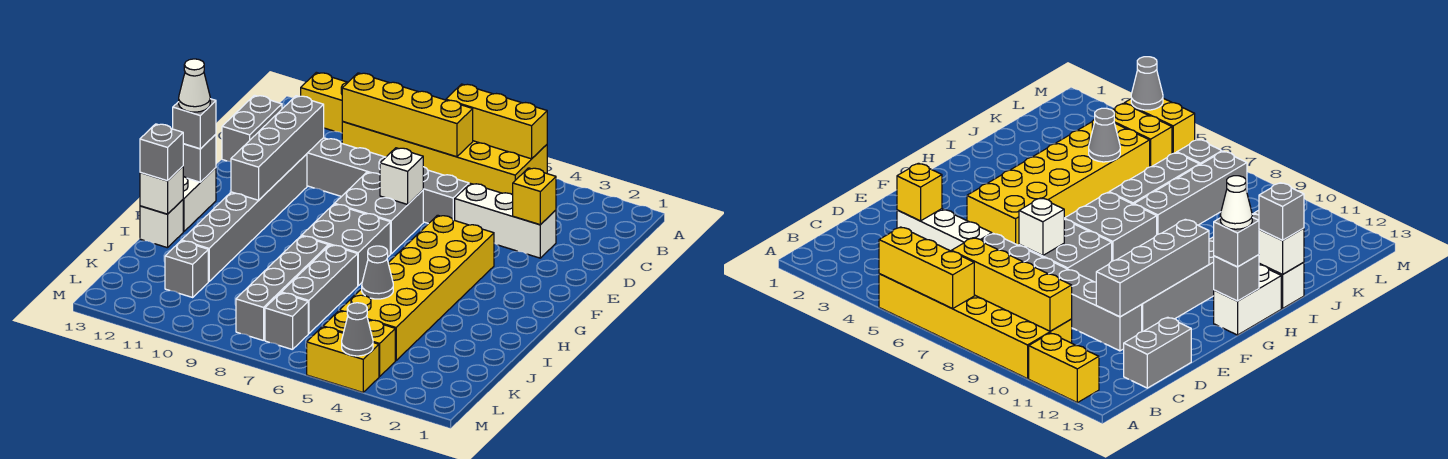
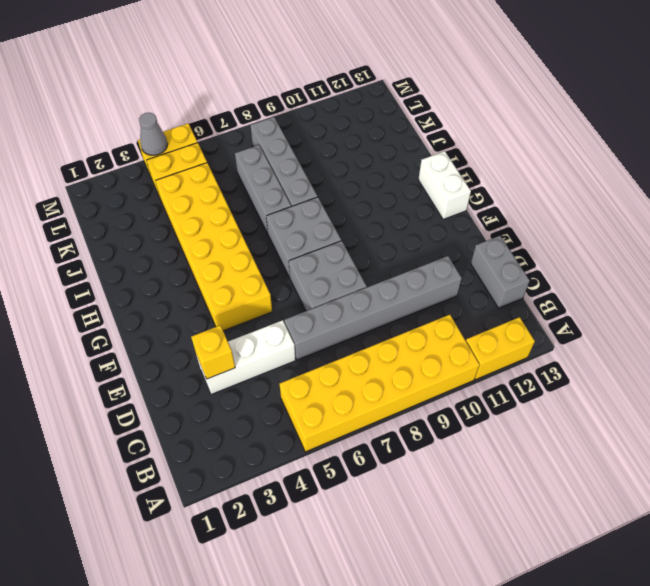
none -> grey 1x6 brick [182,154,307,282]
none -> white 1x1 brick [140,200,183,248]
none -> grey 1x1 brick [165,241,208,297]

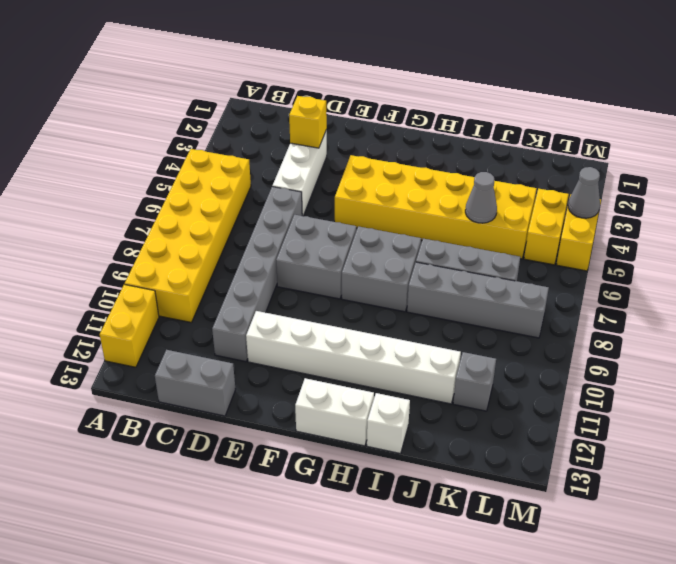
white 1x6 brick [246,311,461,404] -> grey 1x6 brick [182,154,307,282]
none -> grey 1x1 brick [265,293,308,350]
none -> yellow 1x3 brick [446,84,547,159]
none -> yellow 1x4 brick [342,73,473,157]

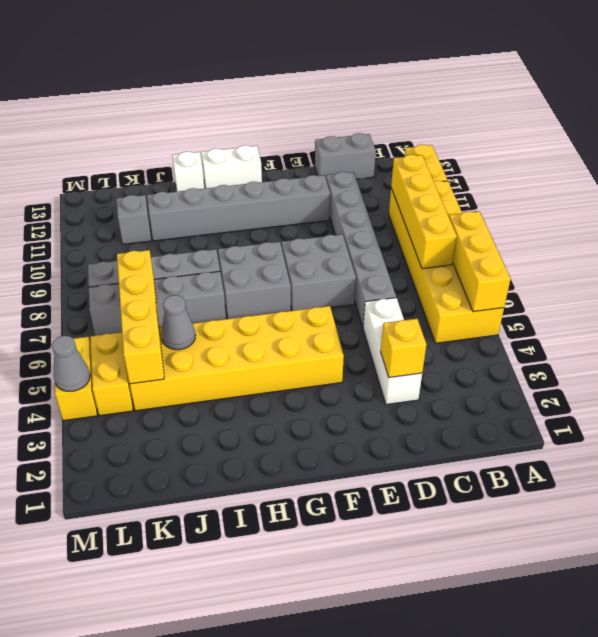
yellow 1x4 brick [117,250,164,384] -> none
none -> grey 1x4 brick [231,96,324,200]
none -> white 1x1 brick [380,148,423,204]
none -> grey 1x1 brick [183,134,216,182]

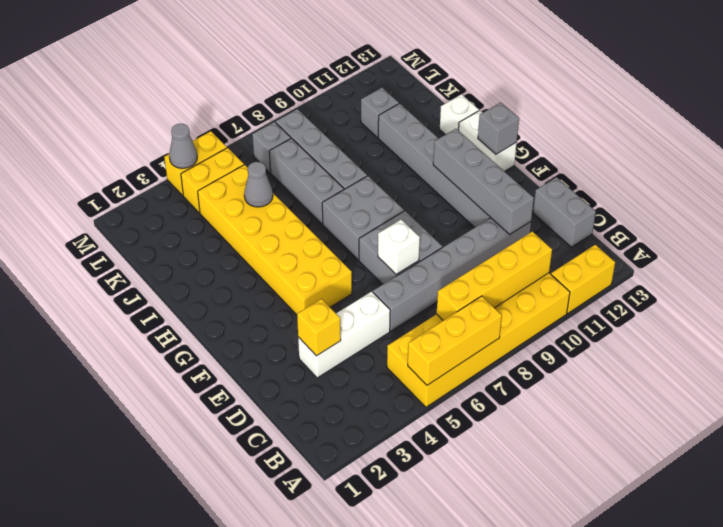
none -> white 1x1 brick [140,166,183,214]
none -> grey 1x1 brick [173,99,216,149]
none -> grey 1x1 brick [140,124,183,181]

